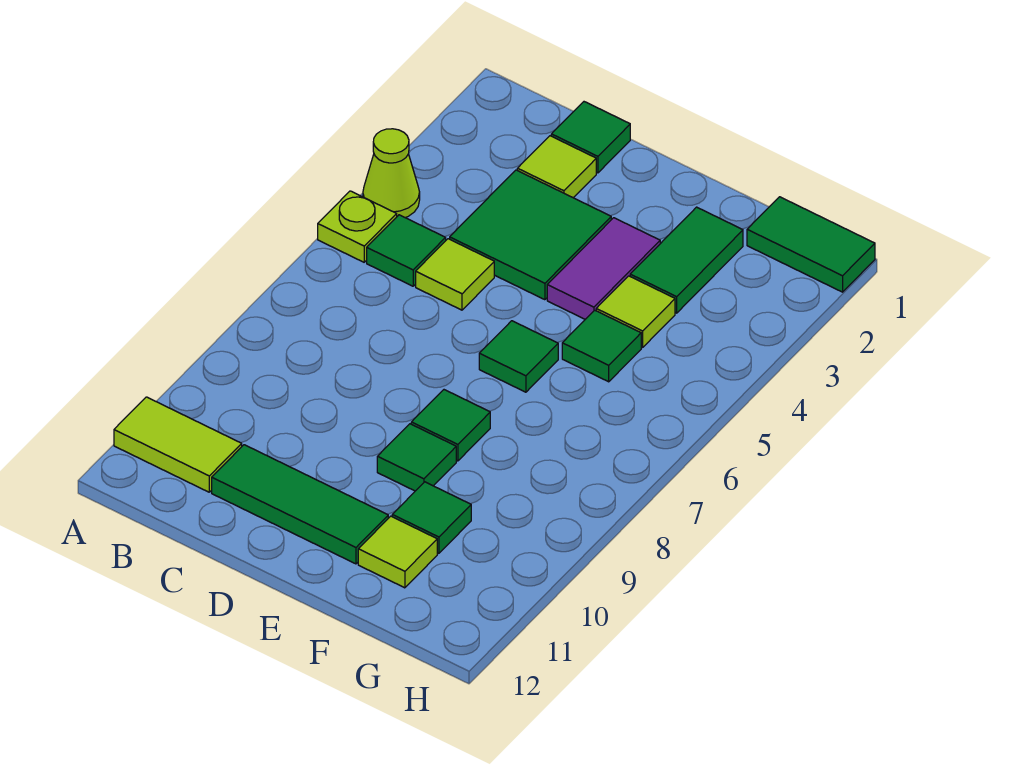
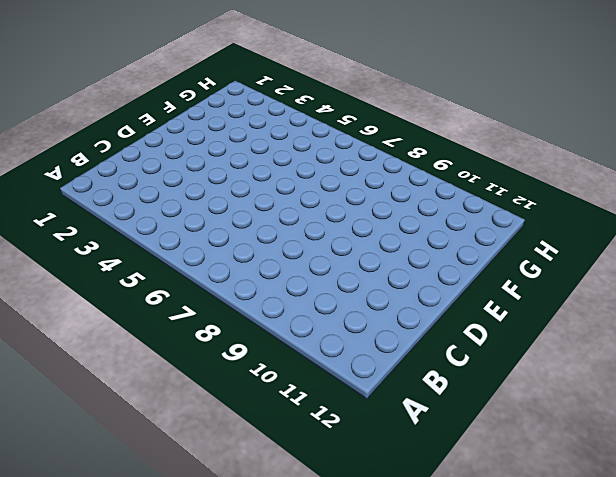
none -> lime 1x1 cone [363,129,420,218]
none -> lime 1x1 plate [318,191,397,262]
none -> lime 1x2 tile [114,397,242,492]

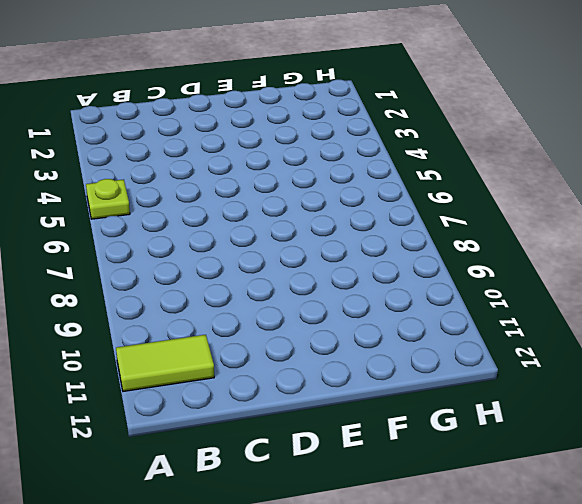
none -> lime 1x1 cone [363,129,420,218]
none -> green 1x1 tile [367,215,446,286]
none -> green 1x1 tile [551,102,630,173]

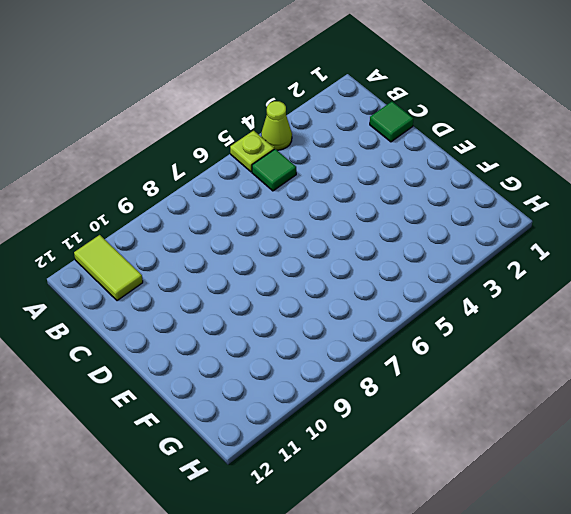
none -> lime 1x1 tile [517,136,596,198]
none -> green 2x2 tile [450,170,611,300]
none -> lime 1x1 tile [416,239,494,310]

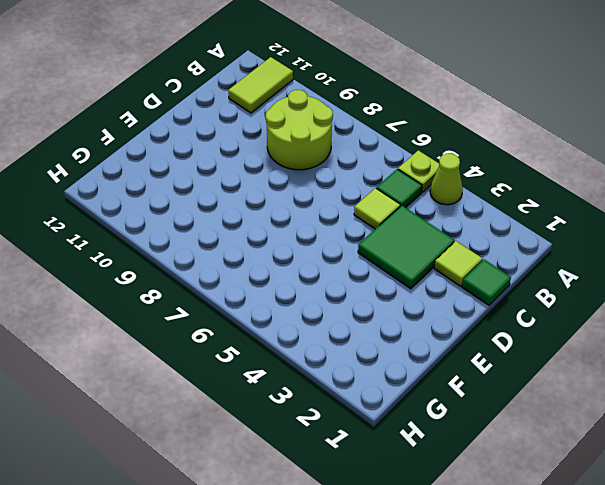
lime 2x2 round brick [266,90,333,170] -> none
none -> green 1x3 tile [212,445,388,564]
none -> purple 1x2 tile [547,218,660,319]
none -> green 1x1 tile [479,321,558,392]

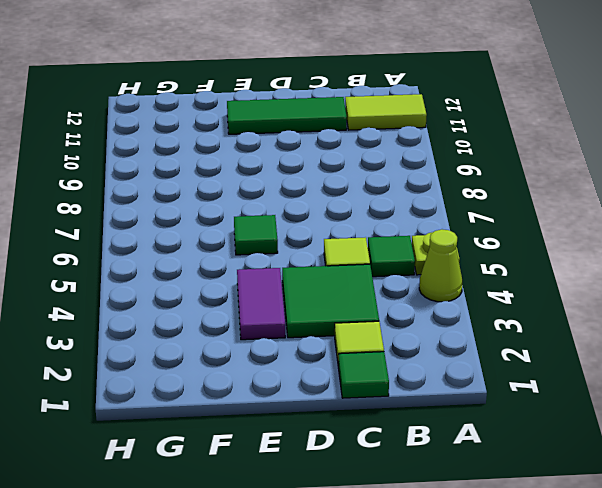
none -> green 1x1 tile [411,390,490,461]
none -> green 1x1 tile [377,424,456,491]
none -> green 1x2 tile [630,207,743,313]

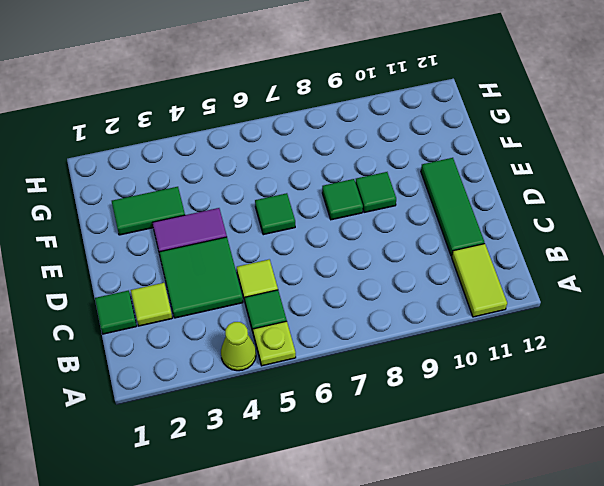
none -> lime 1x1 tile [596,276,675,347]
none -> green 1x1 tile [562,310,641,382]
none -> green 1x1 tile [392,482,471,553]

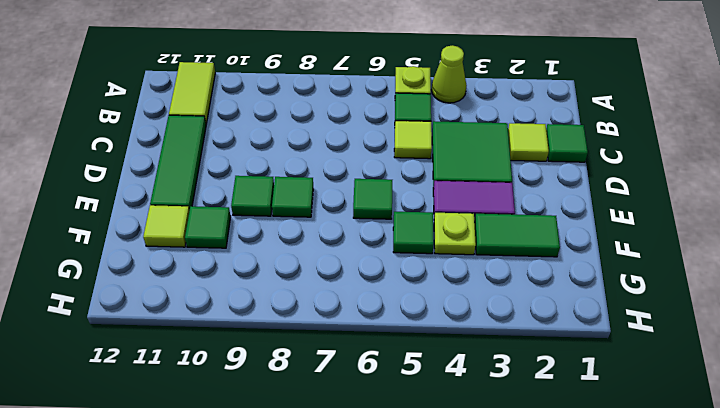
lime 1x1 plate [434,213,476,255] -> lime 1x1 tile [596,276,675,347]
none -> green 1x2 tile [747,197,875,292]

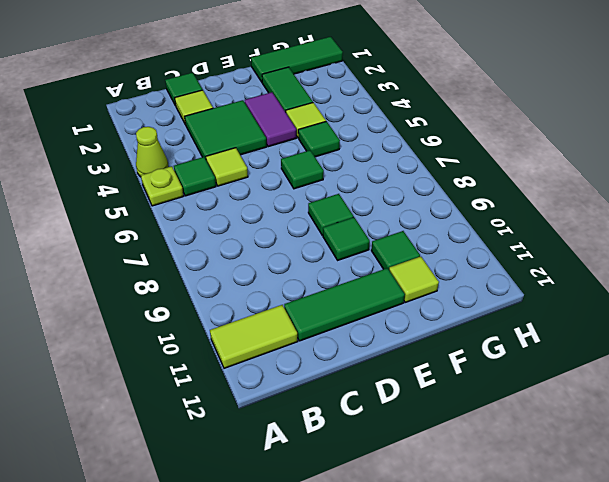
green 1x3 tile [251,37,343,82] -> green 1x2 tile [747,197,875,292]

